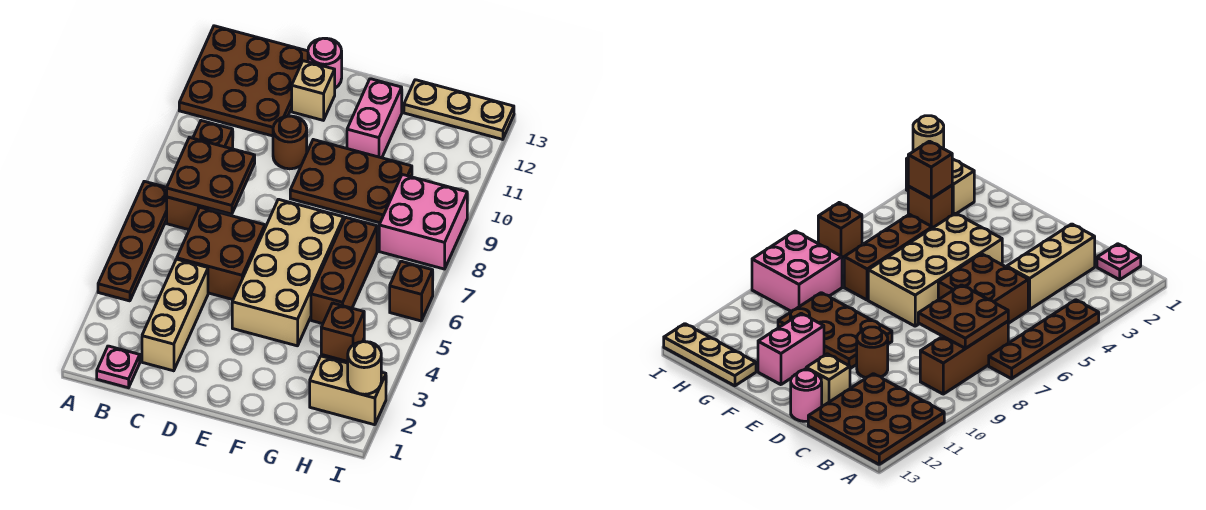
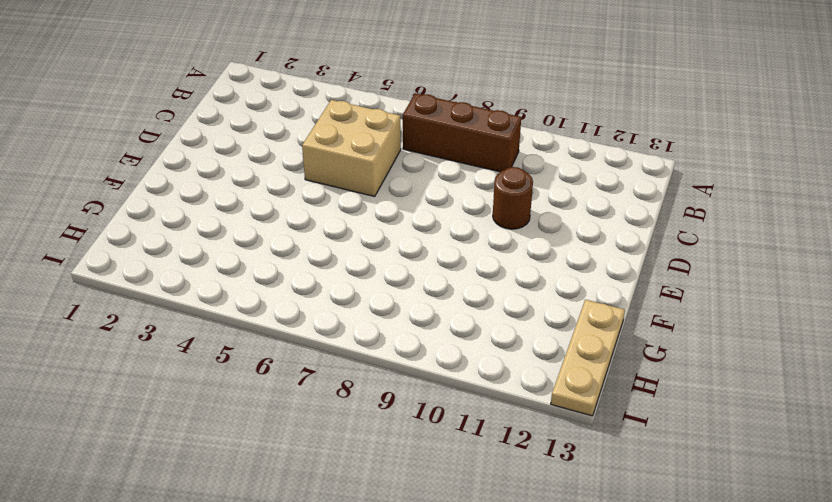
tan 2x2 brick [302,100,401,196] -> brown 2x2 brick [177,208,265,300]
none -> brown 1x4 plate [98,181,167,301]
none -> brown 3x3 plate [179,26,308,136]
none -> pink 1x1 plate [97,346,140,388]

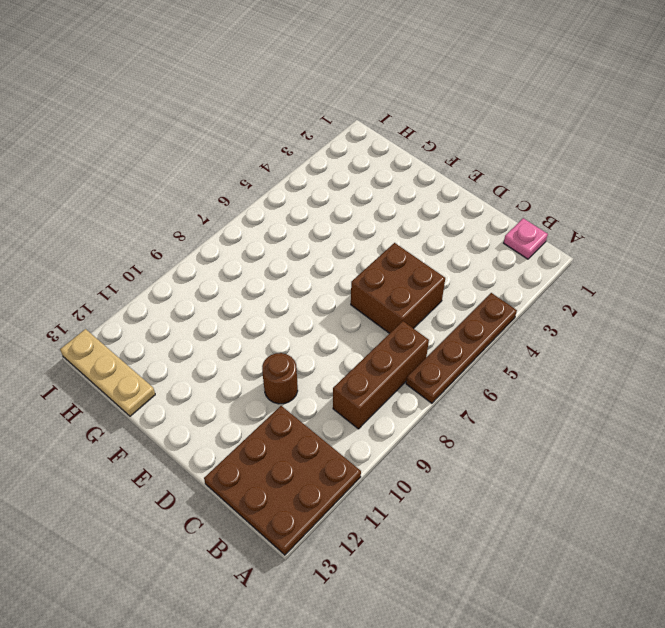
none -> tan 1x3 brick [142,259,208,371]
none -> tan 1x1 brick [292,61,335,120]
none -> pink 1x1 round brick [308,38,342,88]

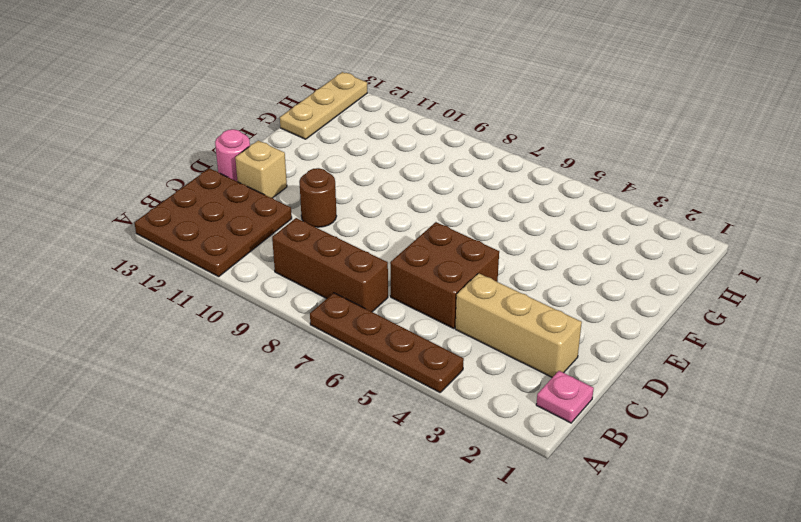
none -> tan 2x4 brick [232,199,344,346]
none -> brown 2x3 plate [290,140,412,223]
none -> pink 1x2 brick [347,79,402,158]

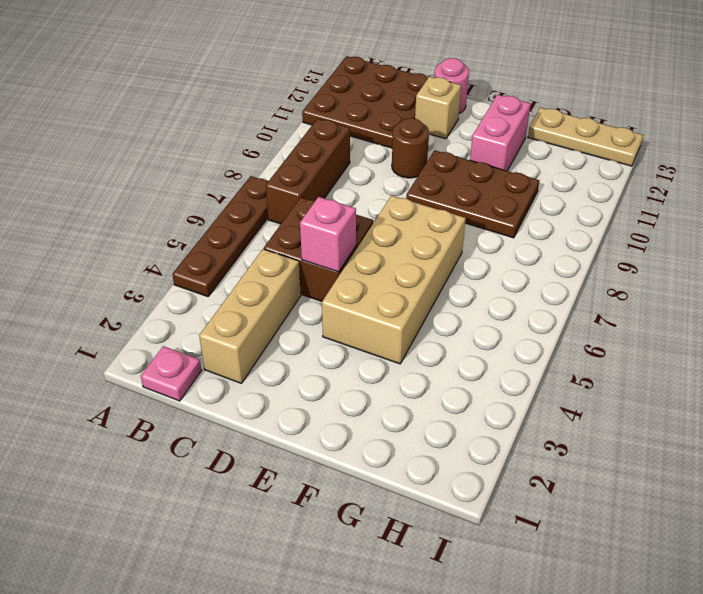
pink 1x1 brick [300,197,356,272] -> none
none -> brown 1x3 brick [311,217,377,324]
none -> tan 1x2 brick [310,356,386,425]
none -> brown 1x1 brick [908,185,952,228]

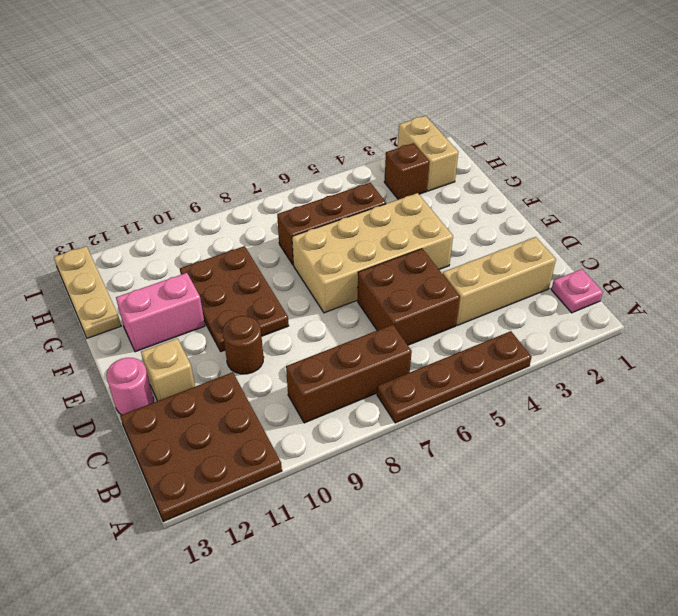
none -> pink 2x2 brick [379,175,467,269]
none -> brown 1x1 brick [390,261,433,321]
none -> brown 2x2 plate [167,137,255,214]

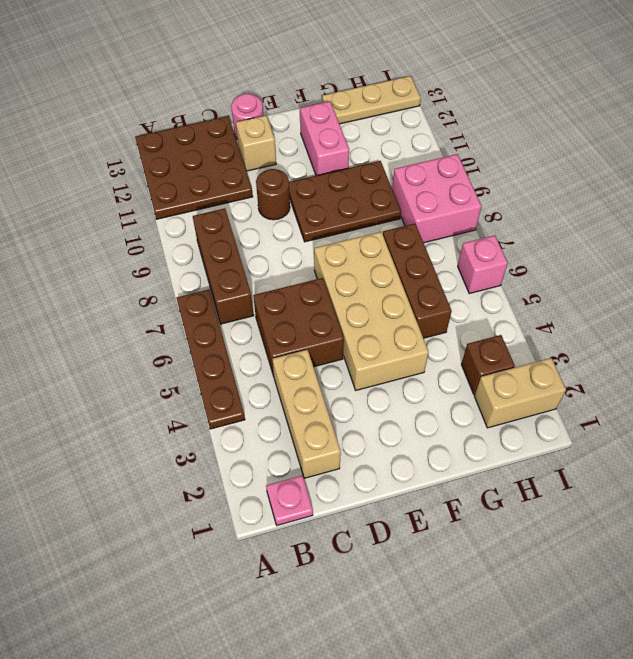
pink 1x1 brick [458,235,508,293] -> brown 1x1 brick [390,261,433,321]
none -> brown 2x2 plate [167,137,255,214]
none -> brown 1x1 brick [321,303,364,361]
none -> tan 1x1 round brick [347,341,381,394]

